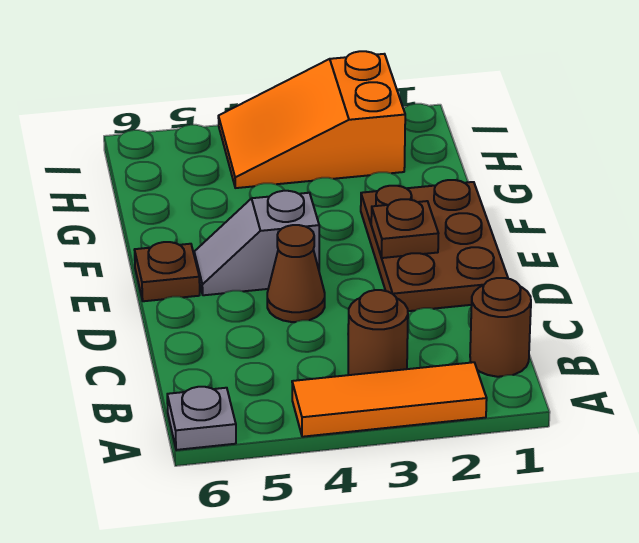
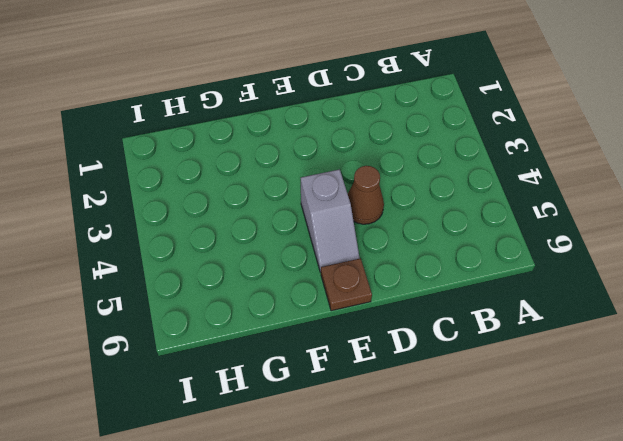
none -> orange 1x3 tile [292,362,487,437]
none -> grey 1x1 plate [167,387,236,450]

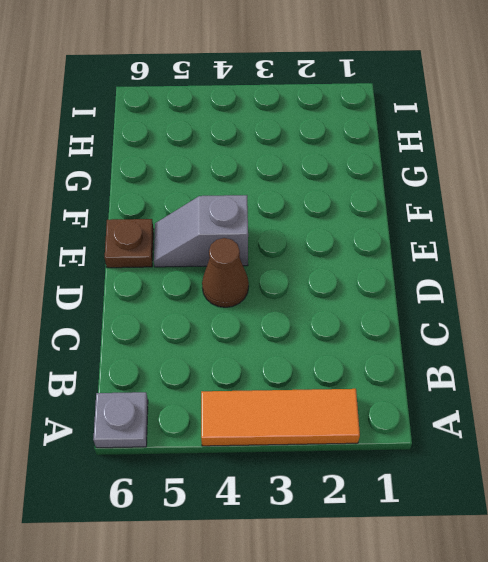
none -> brown 1x1 round brick [470,278,531,377]
none -> brown 1x1 round brick [348,290,408,375]

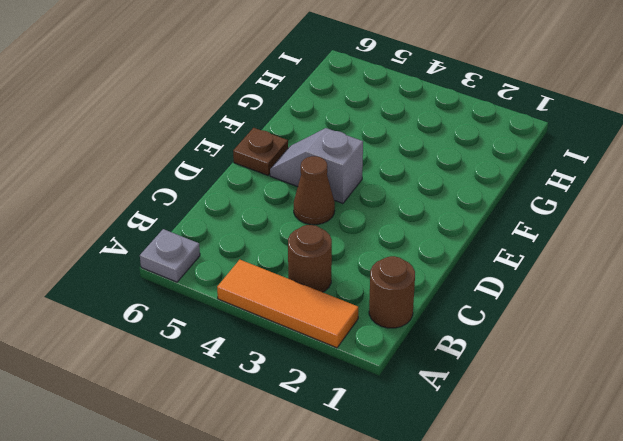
none -> brown 2x3 plate [361,180,508,311]
none -> orange 2x3 slope [218,51,405,188]

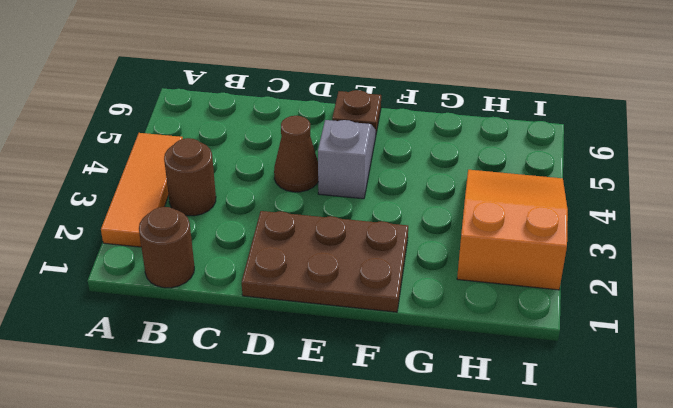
none -> grey 1x1 plate [167,387,236,450]
none -> brown 1x1 plate [371,199,438,258]

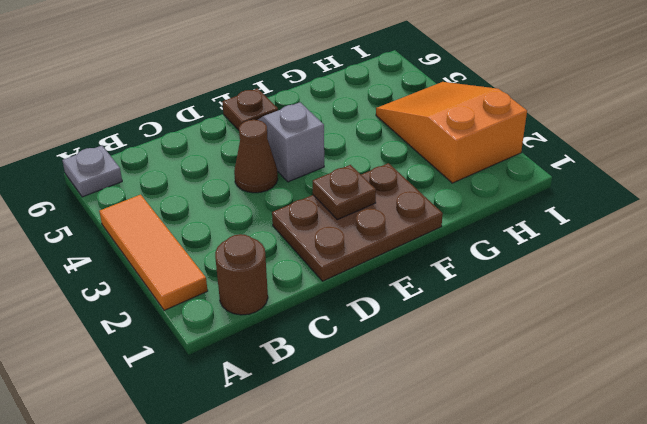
none -> brown 1x1 round brick [348,290,408,375]

